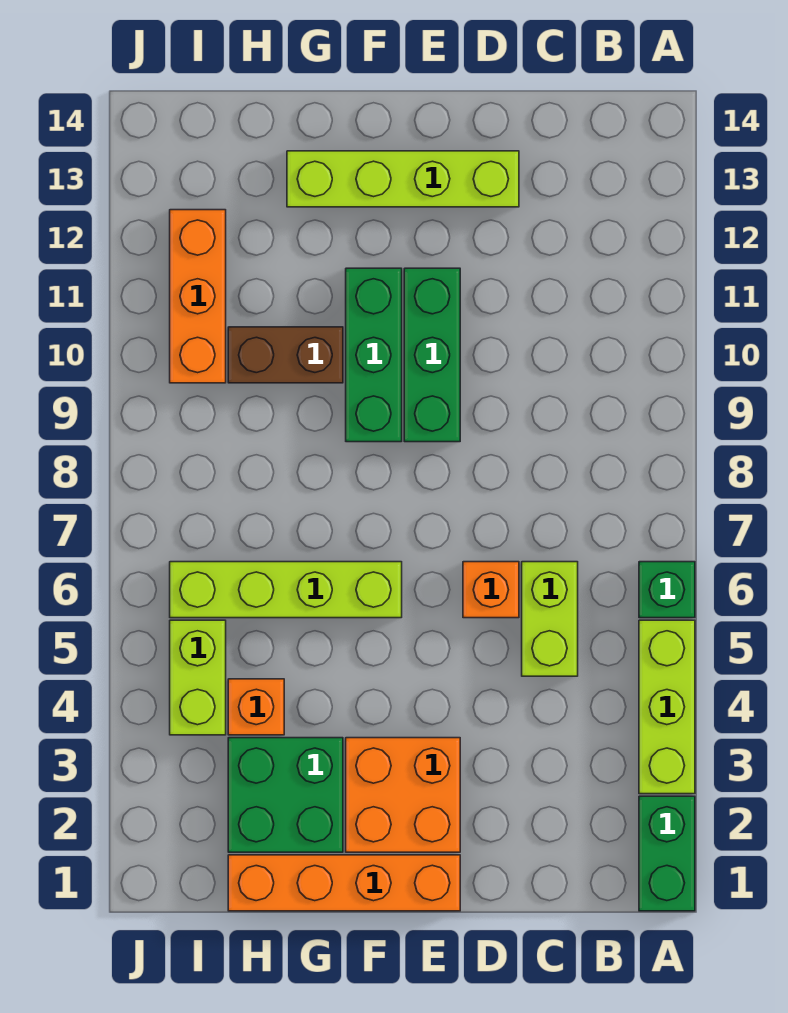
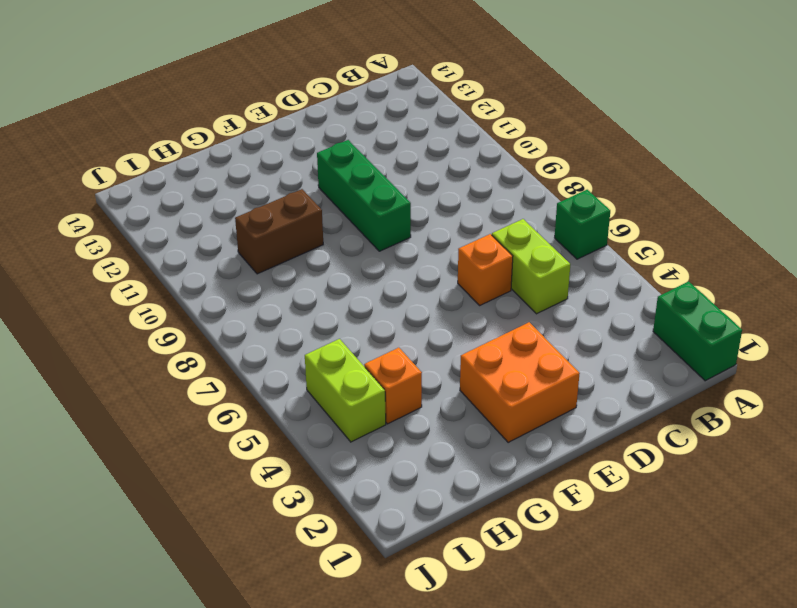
none -> lime 1x3 brick [639,620,695,794]
none -> lime 1x4 brick [287,151,519,207]
none -> orange 1x4 brick [228,855,460,911]

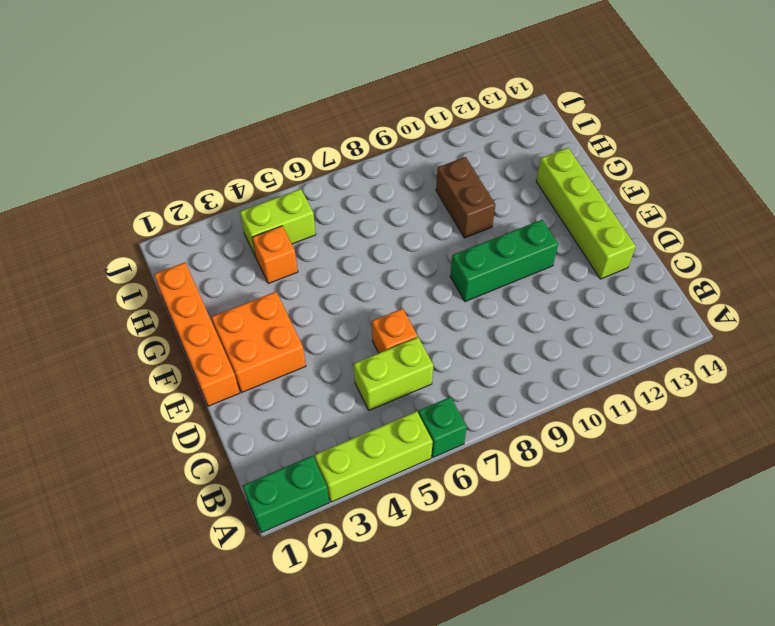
none -> lime 1x4 brick [170,562,402,618]
none -> green 1x3 brick [346,268,402,442]
none -> green 2x2 brick [228,738,343,852]

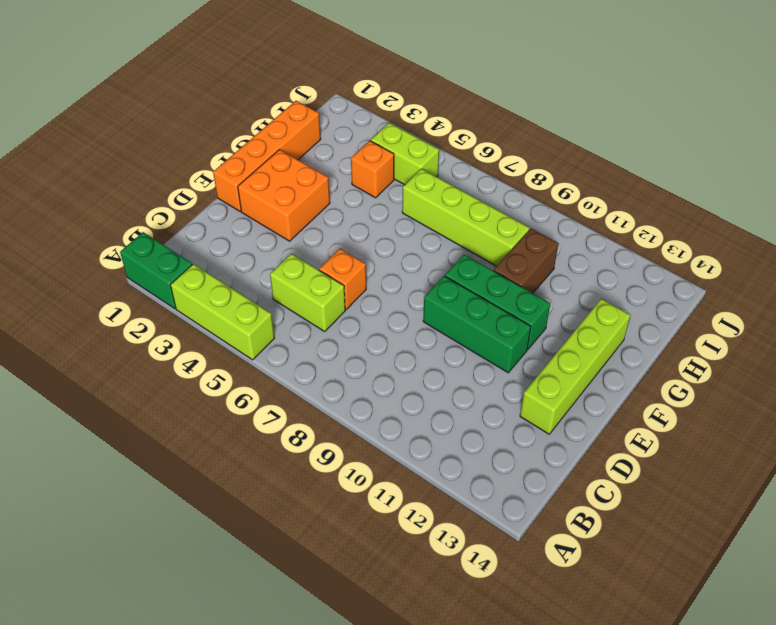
lime 1x4 brick [402,169,530,266] -> lime 1x4 brick turned to [170,562,402,618]
none -> green 1x1 brick [639,562,695,618]
none -> green 2x2 brick [228,738,343,852]
none -> orange 1x3 brick [170,210,226,383]

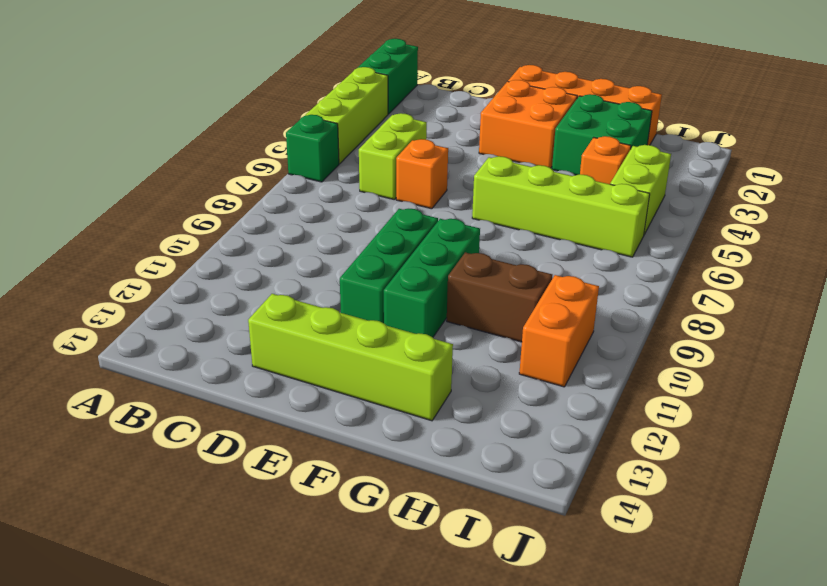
orange 1x2 brick [519,275,599,387] -> orange 1x3 brick [170,210,226,383]

